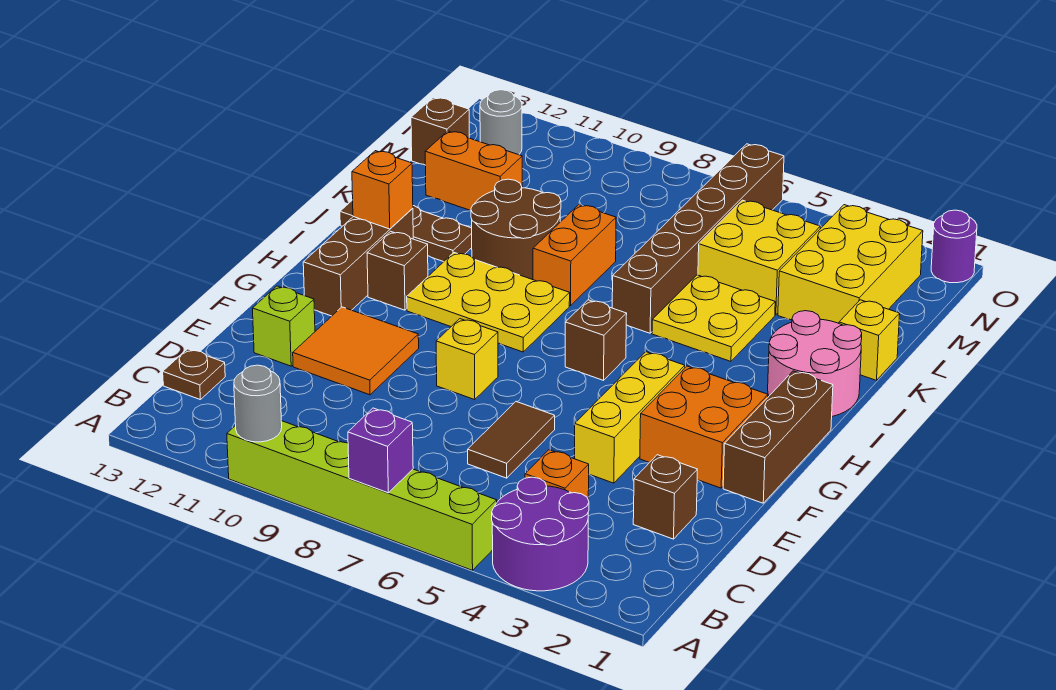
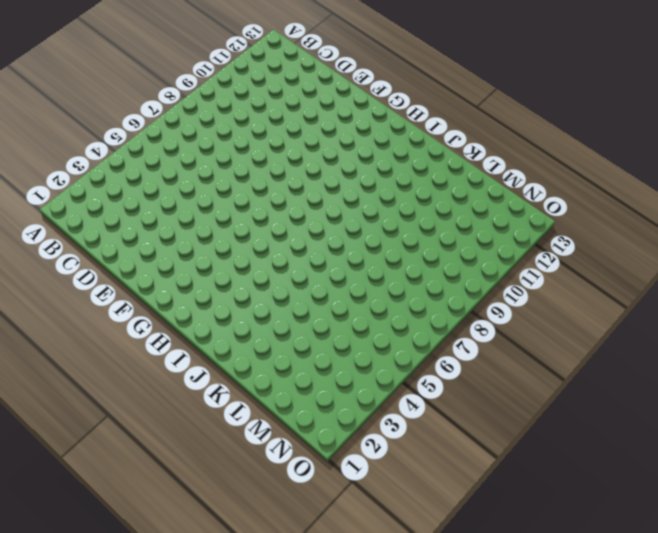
none -> purple 2x2 round brick [492,477,589,591]
none -> lime 1x6 brick [227,421,497,570]
none -> orange 1x1 brick [525,450,589,498]
none -> brown 1x1 plate [163,349,225,399]

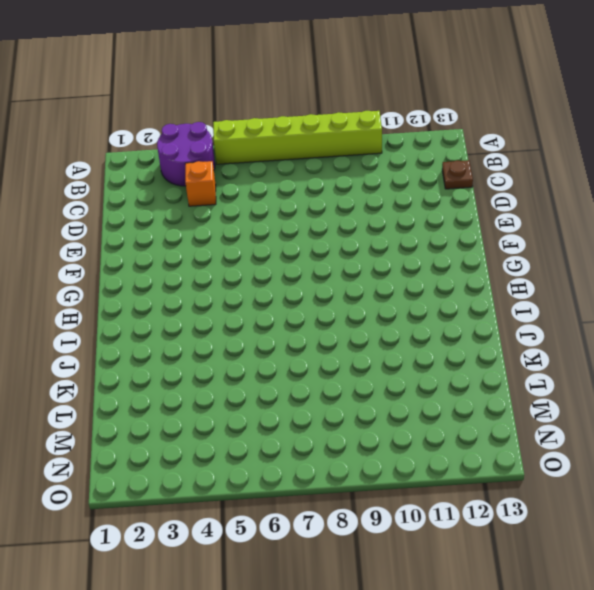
none -> brown 1x1 brick [633,455,697,539]
none -> brown 1x2 tile [468,402,555,478]
none -> yellow 1x3 brick [575,352,685,483]
none -> orange 2x2 tile [293,307,419,395]

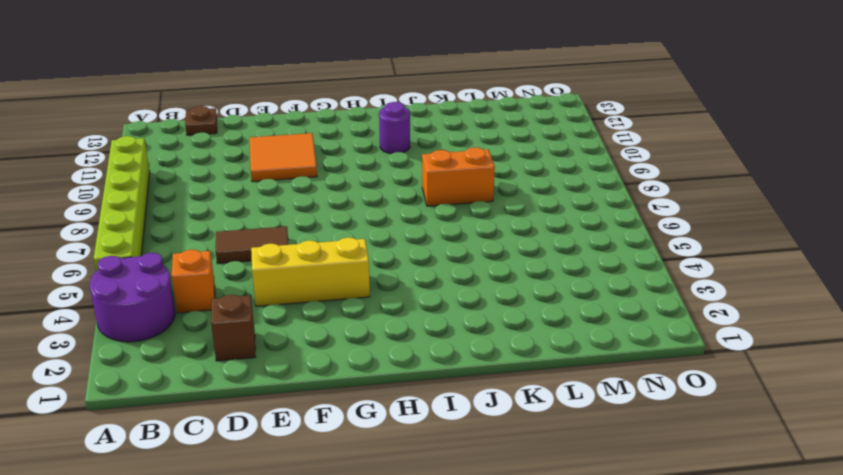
purple 1x1 round brick [379,102,410,154] -> purple 1x1 round brick moved to [931,210,977,283]
none -> lime 1x1 brick [253,286,315,366]
none -> brown 1x3 brick [723,371,833,503]
none -> orange 2x2 brick [640,366,768,488]
none -> yellow 1x1 brick [436,319,498,400]

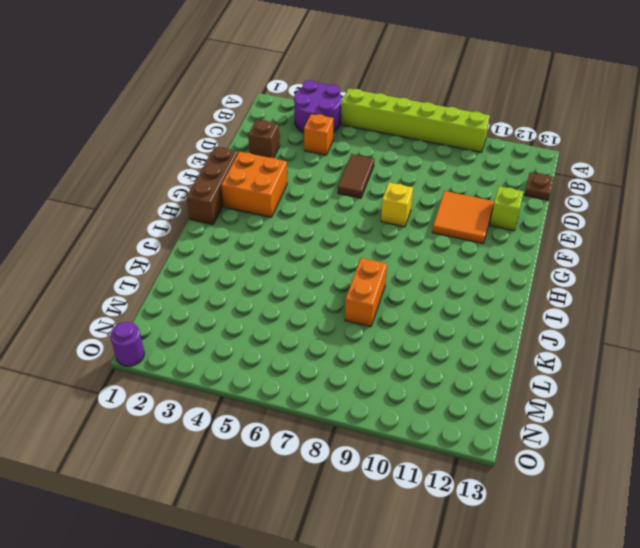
none -> yellow 1x3 brick [575,352,685,483]
none -> brown 1x3 brick [303,208,413,316]
none -> brown 1x1 brick [565,300,627,380]
none -> yellow 2x3 plate [407,253,570,352]

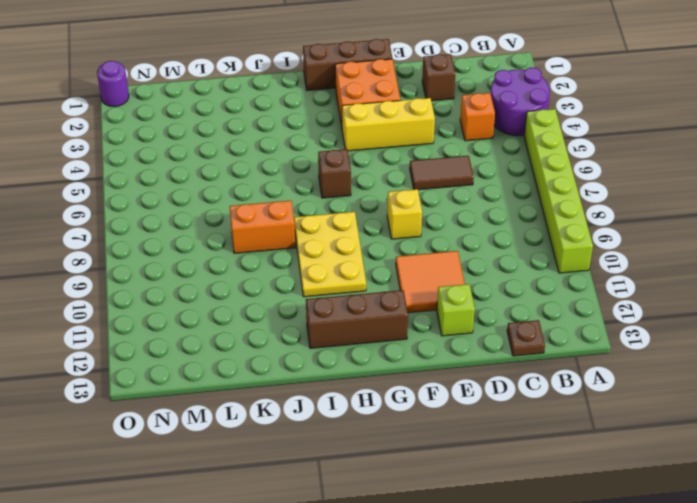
none -> brown 1x1 brick [367,231,428,310]
none -> pink 2x2 round brick [768,311,862,416]
none -> yellow 2x2 plate [652,275,775,361]
none -> brown 1x6 brick [612,144,784,333]

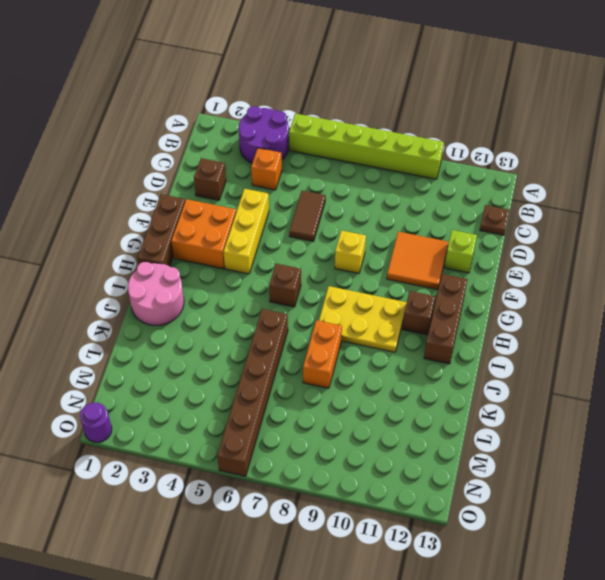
none -> yellow 2x2 plate [652,275,775,361]
none -> brown 2x2 round brick [471,179,561,280]
none -> brown 1x3 plate [340,200,472,262]
none -> yellow 1x1 brick [839,300,900,380]

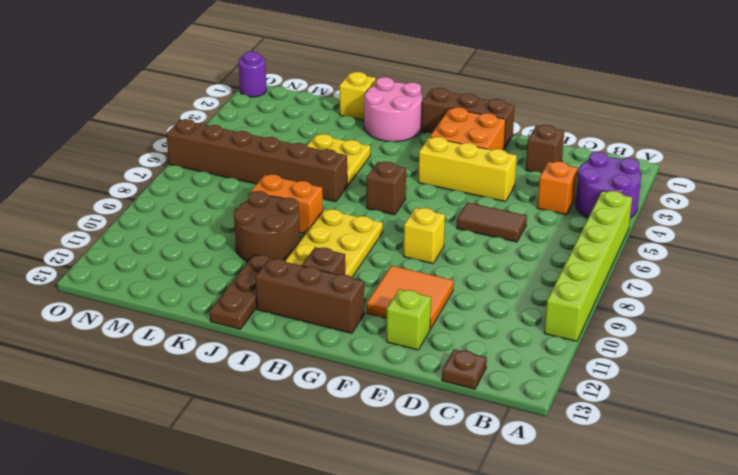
none -> yellow 2x3 brick [778,205,923,323]
none -> yellow 2x2 brick [698,200,820,315]
none -> orange 1x2 brick [425,131,522,211]
none -> brown 1x1 brick [411,97,469,165]

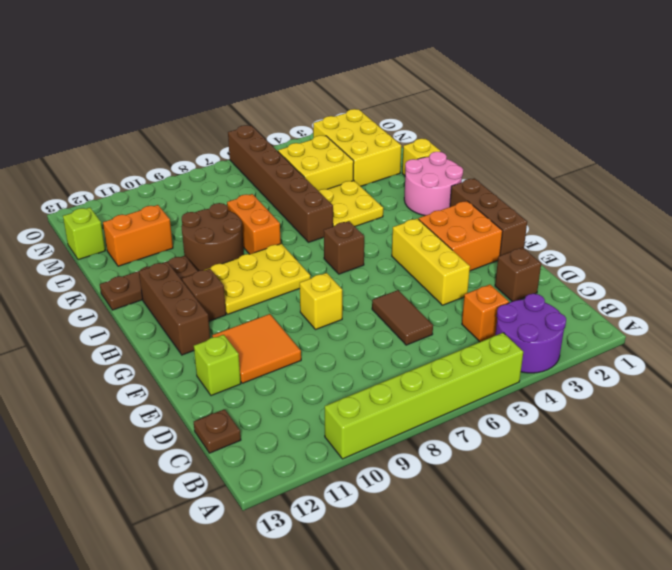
lime 1x1 brick [63,208,105,260] -> brown 1x1 brick [411,97,469,165]
none -> grey 1x1 round brick [480,90,522,155]
none -> purple 1x1 round brick [931,210,977,283]
none -> purple 1x1 brick [348,408,413,493]
none -> grey 1x1 round brick [234,365,282,442]

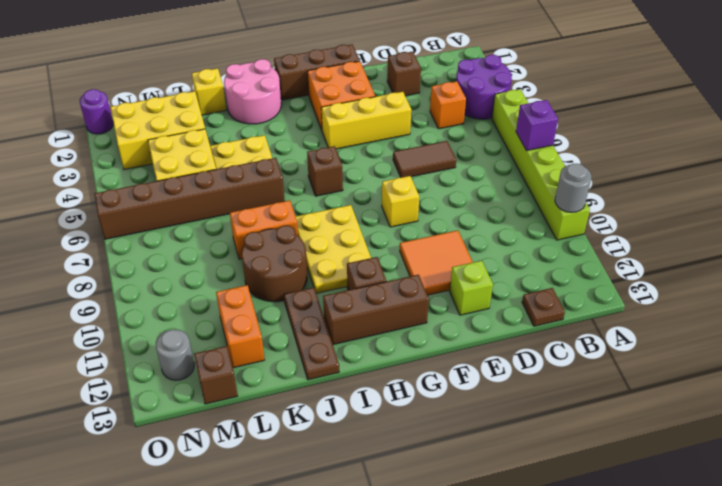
none -> orange 1x1 brick [352,151,413,229]

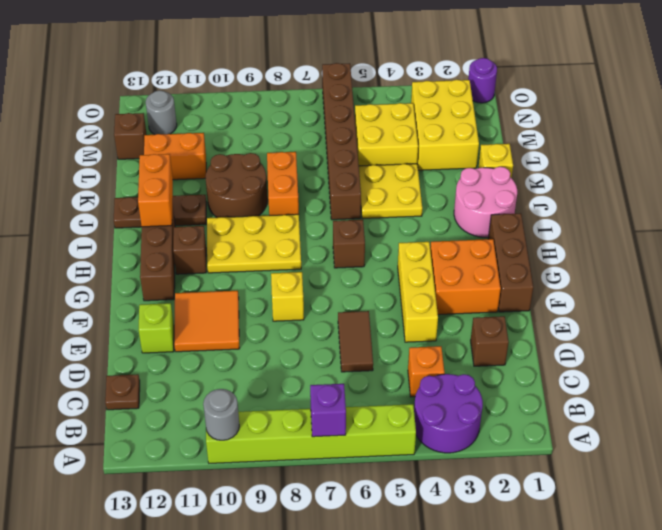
orange 1x2 brick [138,154,173,227] -> orange 1x1 brick [352,151,413,229]

